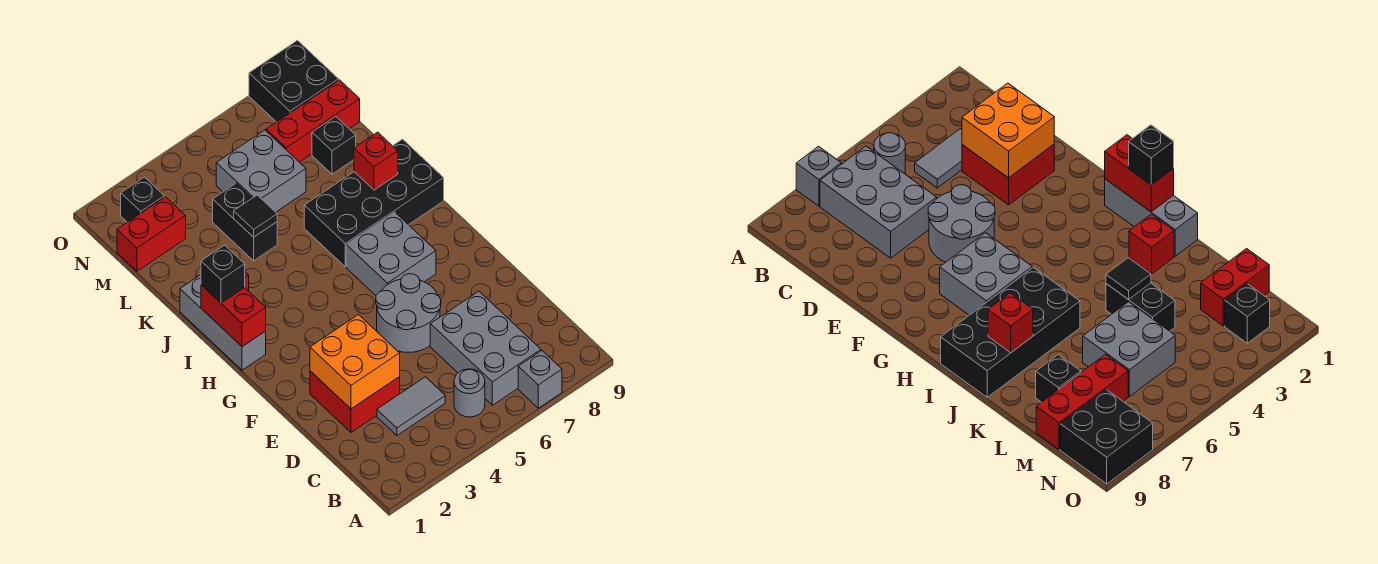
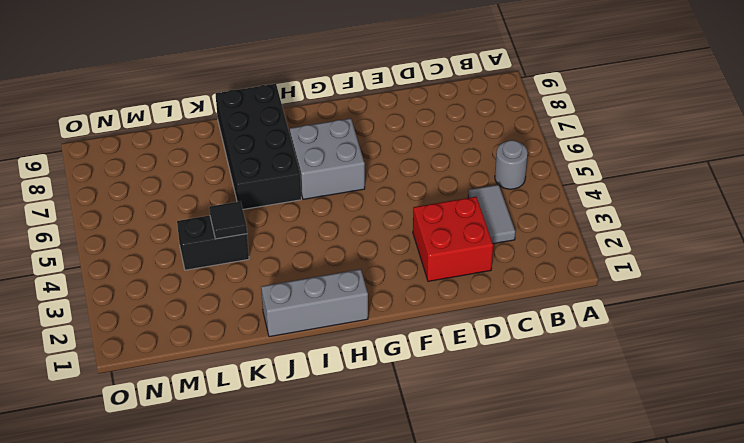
none -> grey 1x1 brick [518,351,562,408]
none -> grey 2x3 brick [430,291,541,405]
none -> grey 2x2 round brick [376,274,441,352]

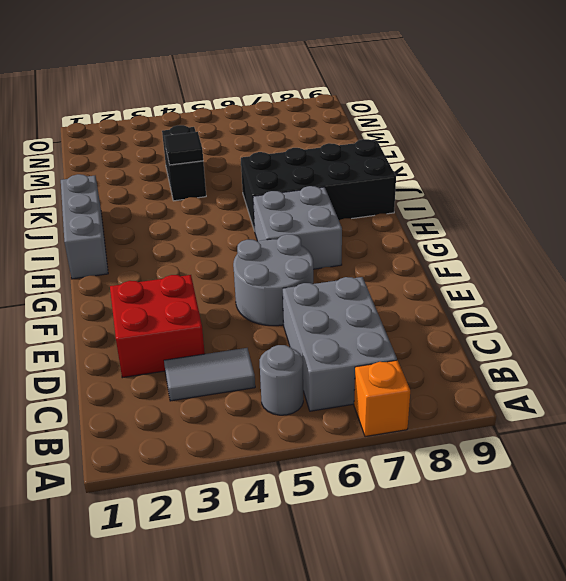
orange 1x1 brick [354,360,410,437] -> grey 1x1 brick [518,351,562,408]
none -> red 1x1 brick [1129,214,1174,274]
none -> grey 2x2 brick [216,130,306,212]
none -> black 1x1 brick [312,116,356,174]

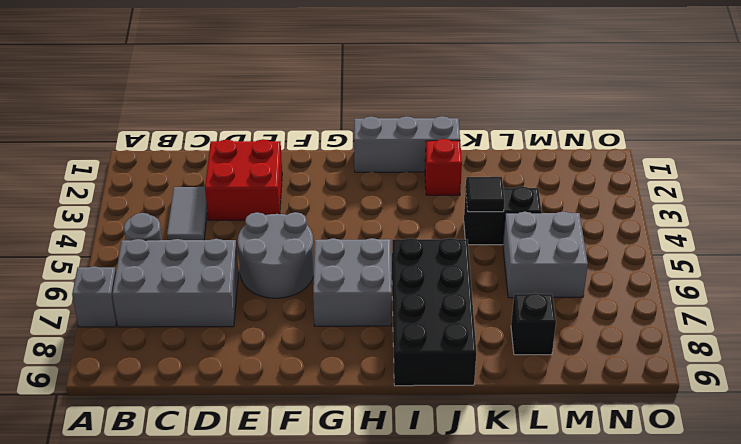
none -> red 1x2 brick [117,197,186,271]
none -> red 1x3 brick [266,80,360,162]
none -> black 1x1 brick [121,177,164,222]

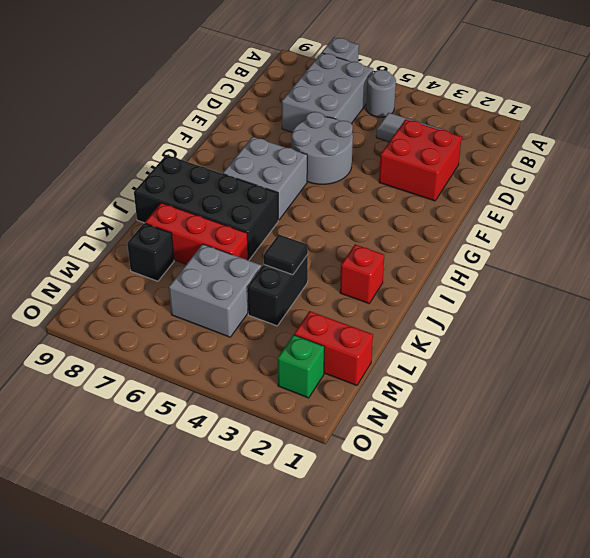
red 1x3 brick [145,203,248,264] -> red 1x3 brick moved to [266,80,360,162]
green 1x1 brick [278,335,324,398] -> black 1x1 brick [121,177,164,222]
none -> grey 1x3 brick [180,275,266,370]
none -> black 2x2 brick [249,40,339,122]
none -> orange 2x2 brick [310,315,400,409]

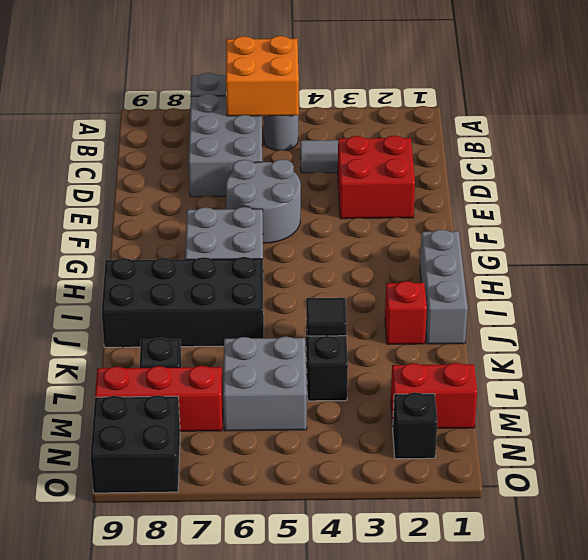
orange 2x2 brick [226,36,299,116] -> orange 2x2 brick moved to [310,315,400,409]
none -> red 1x2 brick [201,285,266,347]
none -> red 1x1 brick [354,132,398,190]
none -> black 1x1 brick [201,245,245,303]

